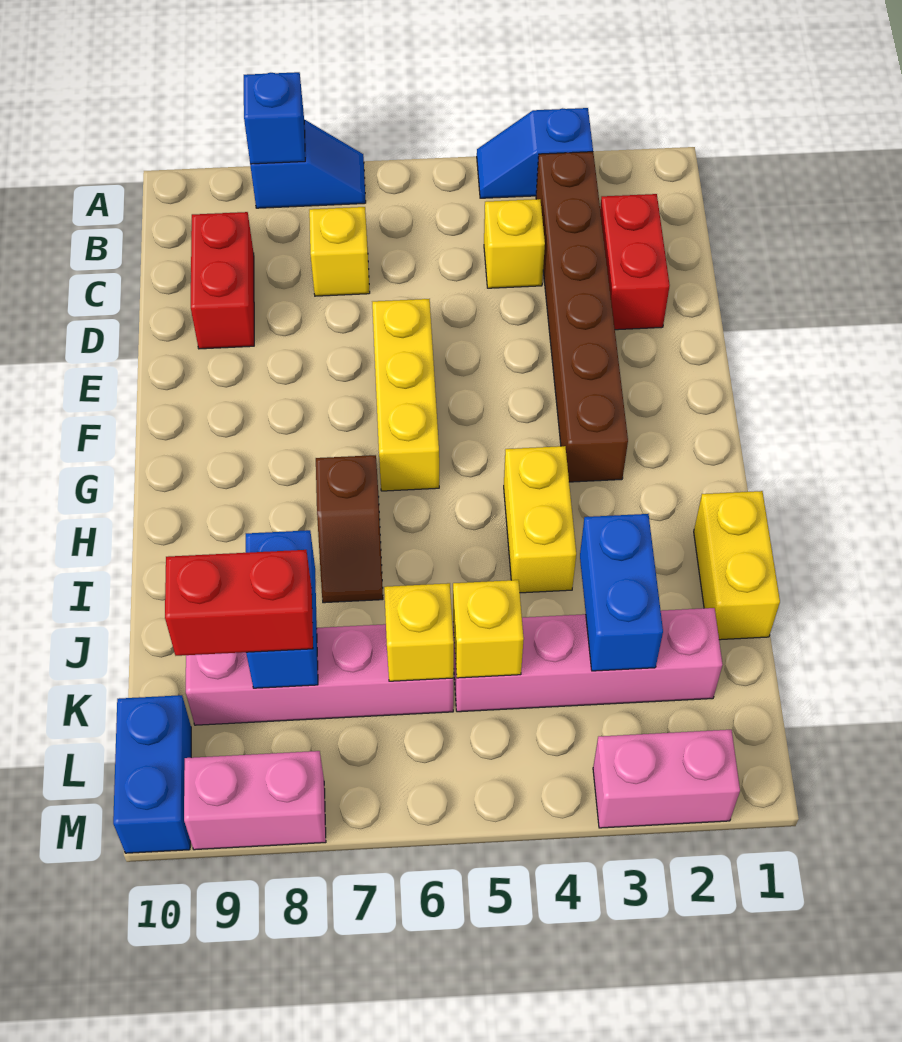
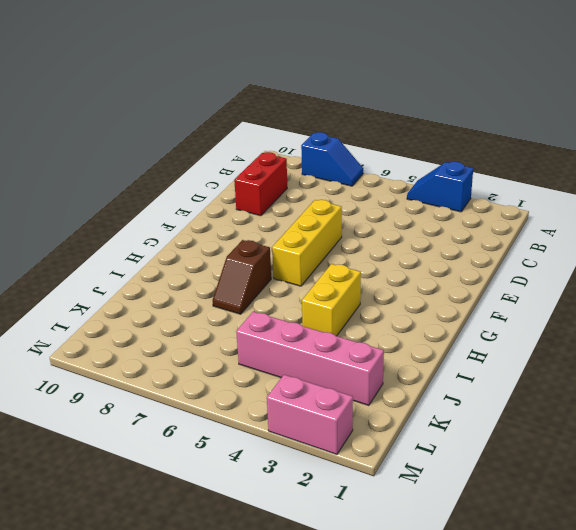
none -> brown 1x6 brick [536,152,628,482]
none -> red 1x2 brick [600,194,670,330]
none -> yellow 1x1 brick [484,199,545,288]

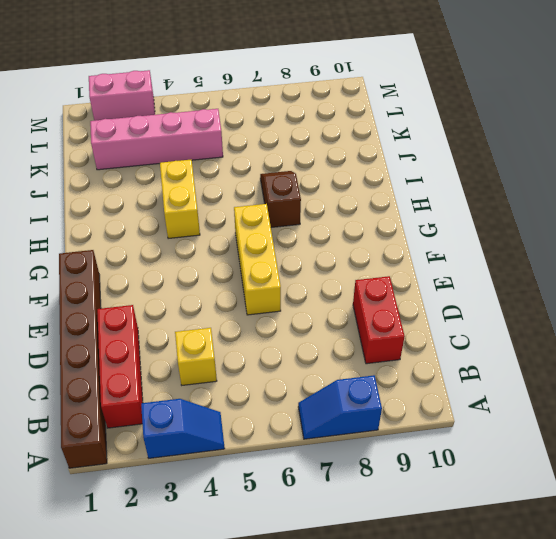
brown 1x6 brick [59,250,107,468] -> brown 1x6 brick moved to [536,152,628,482]
red 1x3 brick [97,305,143,428] -> red 1x2 brick [600,194,670,330]
none -> yellow 1x1 brick [309,207,370,296]
none -> yellow 1x2 brick [694,491,780,640]
none -> pink 1x4 brick [186,624,453,725]

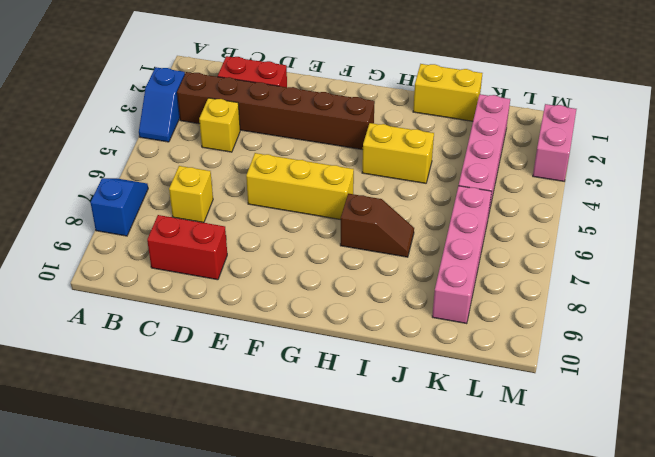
none -> blue 1x2 brick [113,695,191,853]
none -> pink 1x2 brick [184,751,326,850]
none -> blue 1x1 brick [244,72,305,164]

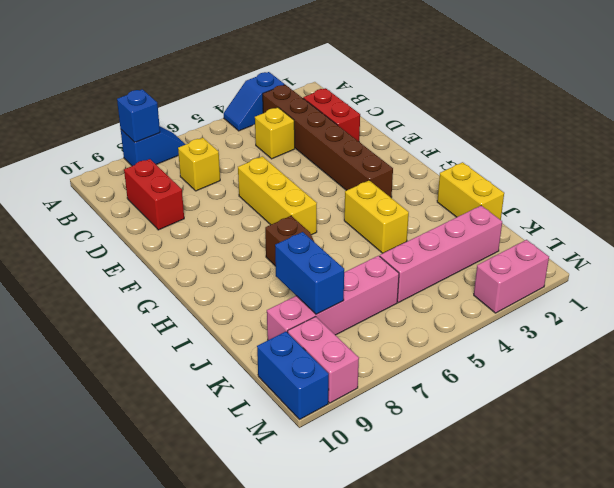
pink 1x2 brick [288,317,359,403] -> pink 1x2 brick turned to [184,751,326,850]
none -> blue 1x2 brick [580,514,663,671]
none -> yellow 1x1 brick [453,580,524,678]
none -> yellow 1x1 brick [384,583,454,681]

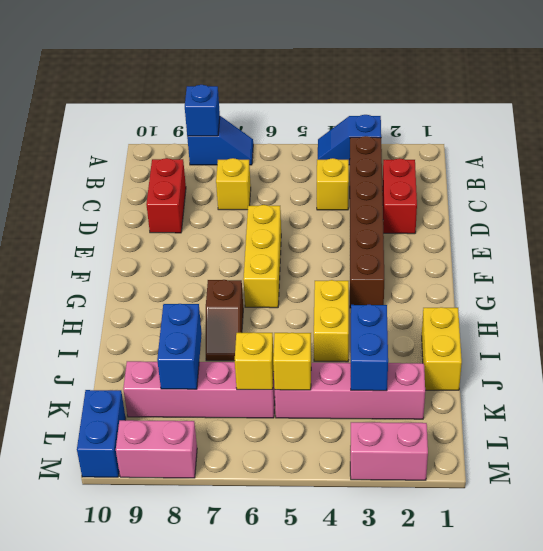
none -> red 1x2 brick [165,550,313,656]

